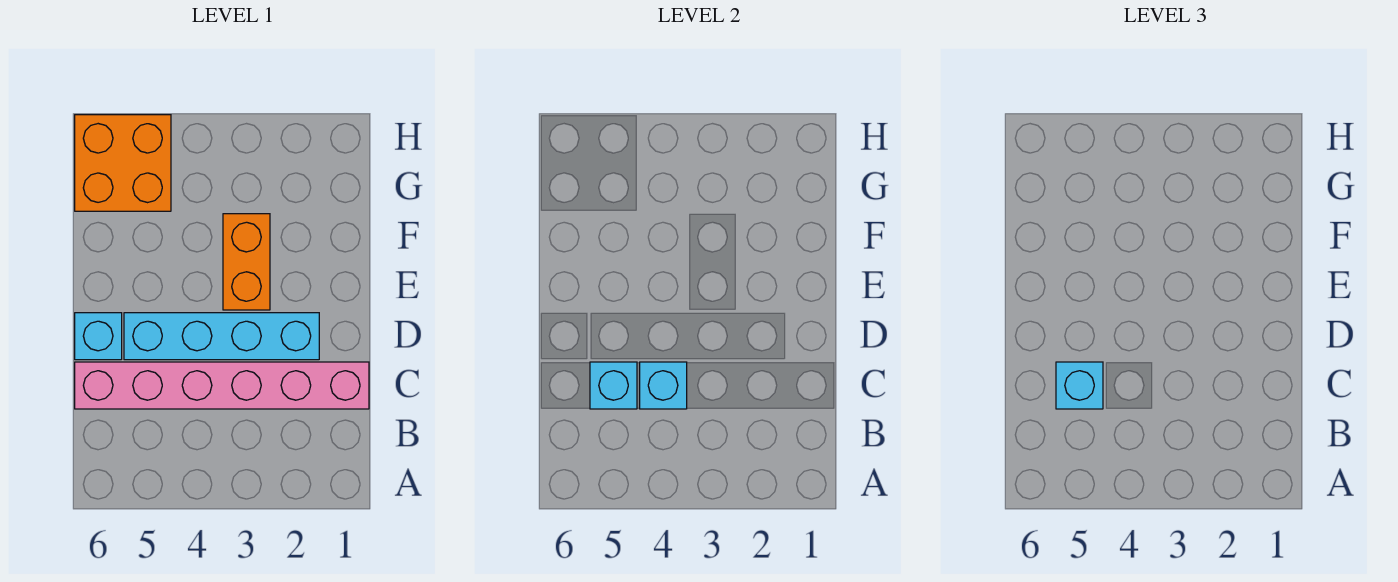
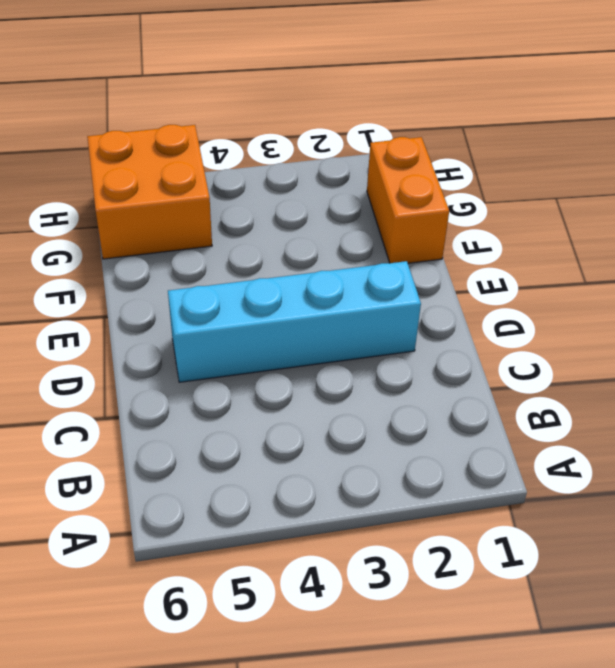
orange 1x2 brick [367,137,449,263] -> orange 1x2 brick moved to [223,214,270,310]
none -> pink 1x6 brick [75,362,369,409]
none -> cyan 1x1 brick [75,313,122,360]

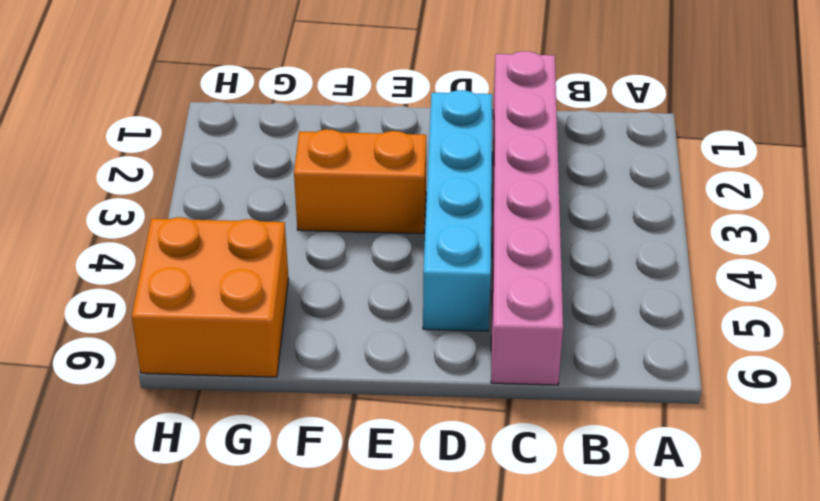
none -> cyan 1x1 brick [75,313,122,360]
none -> cyan 1x1 brick [640,362,687,409]

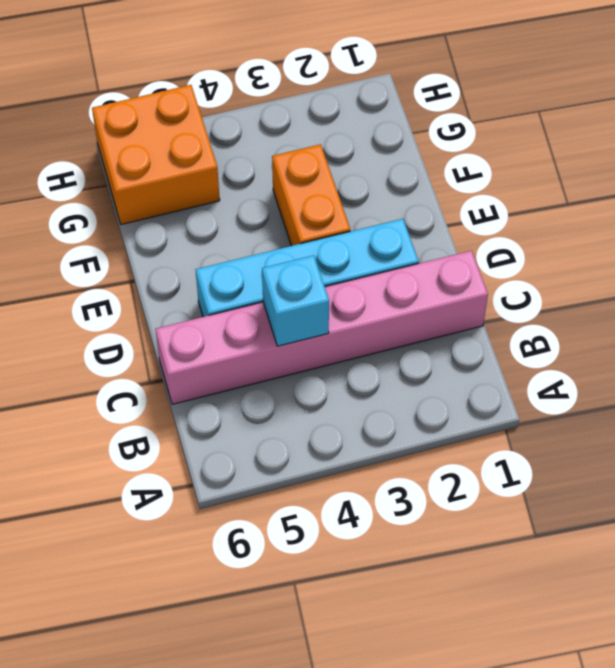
none -> cyan 1x1 brick [75,313,122,360]
none -> cyan 1x1 brick [590,362,637,409]

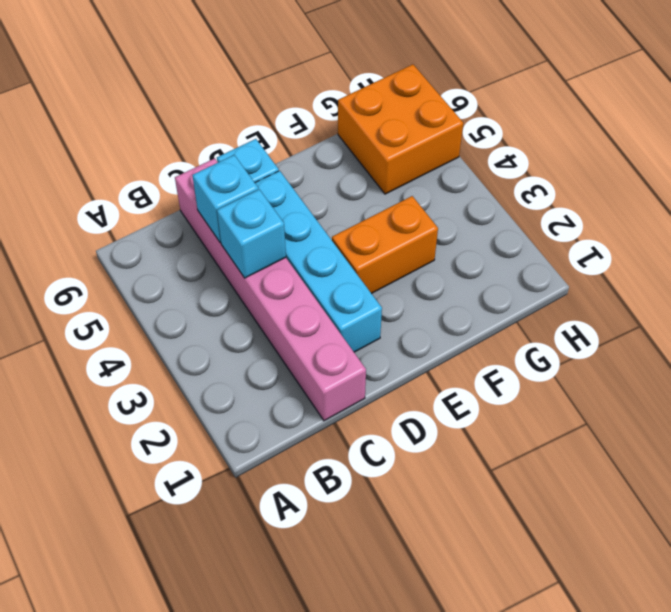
none -> cyan 1x1 brick [1056,362,1103,409]

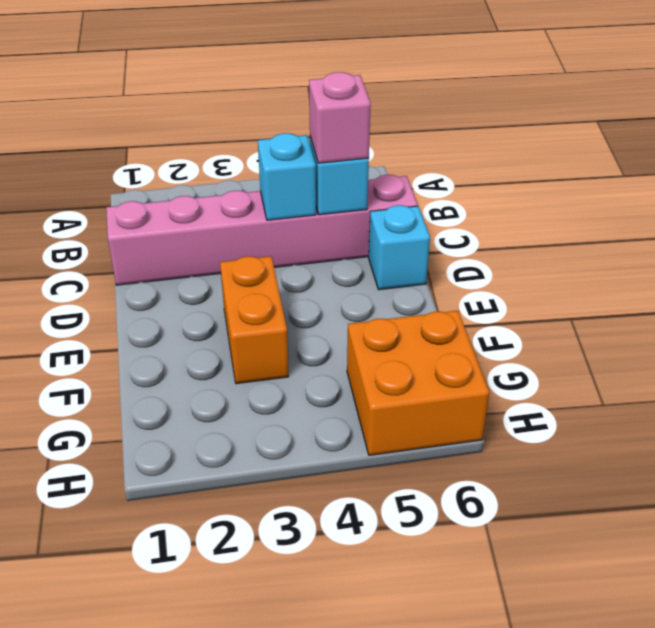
pink 1x1 brick [309,72,371,163] -> cyan 1x1 brick [1056,362,1103,409]
none -> cyan 1x4 brick [124,313,319,360]

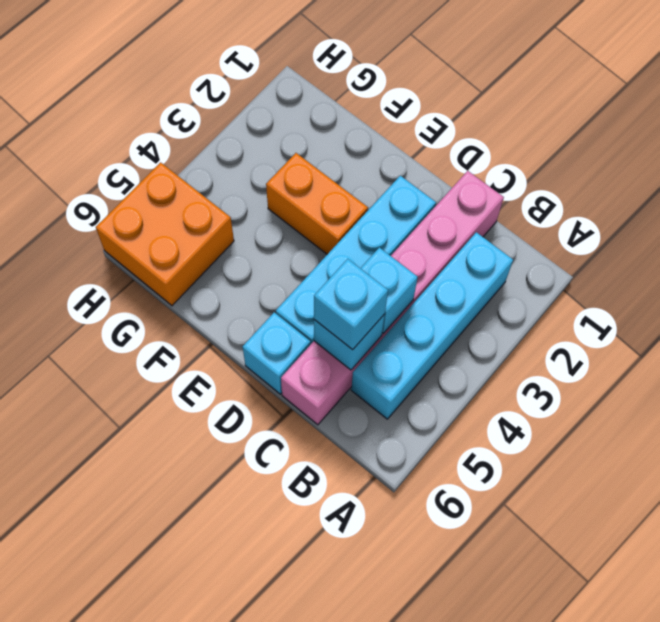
cyan 1x4 brick [351,232,513,419] -> none

